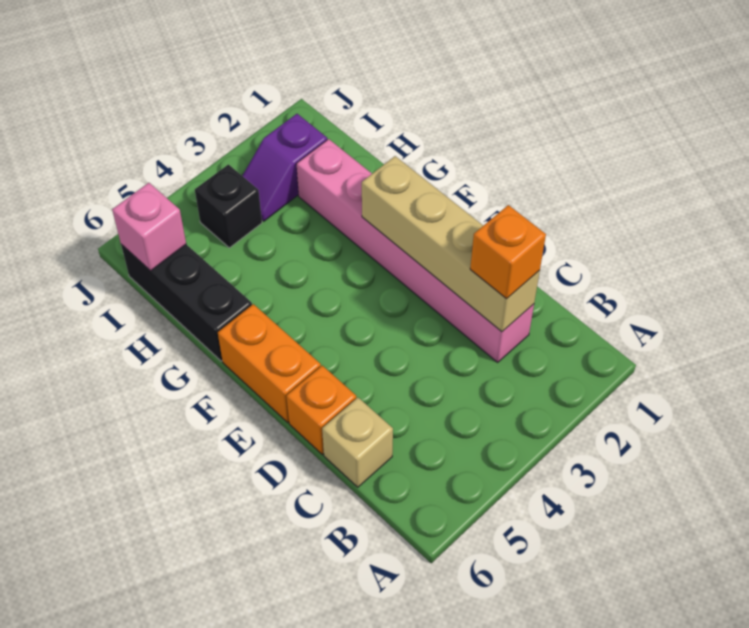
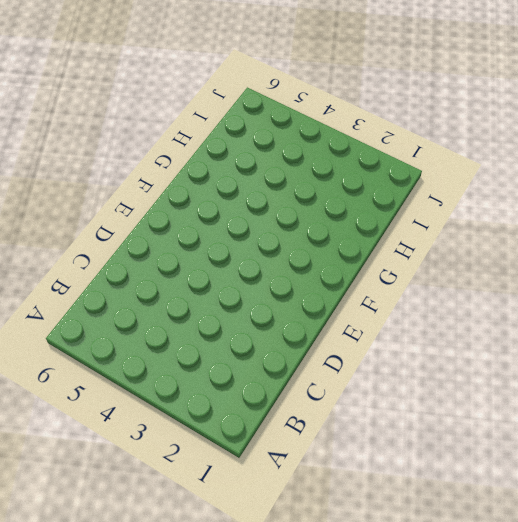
none -> pink 1x6 brick [297,139,534,362]
none -> tan 1x1 brick [322,398,393,487]

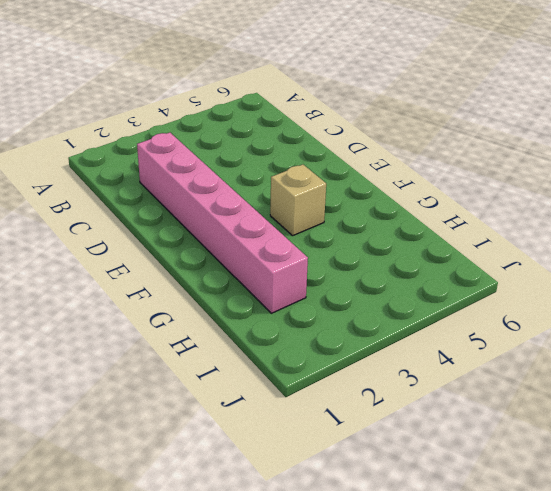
tan 1x1 brick [270,165,326,236] -> tan 1x1 brick moved to [322,398,393,487]
none -> orange 1x1 brick [286,366,356,454]
none -> orange 1x2 brick [218,304,321,422]

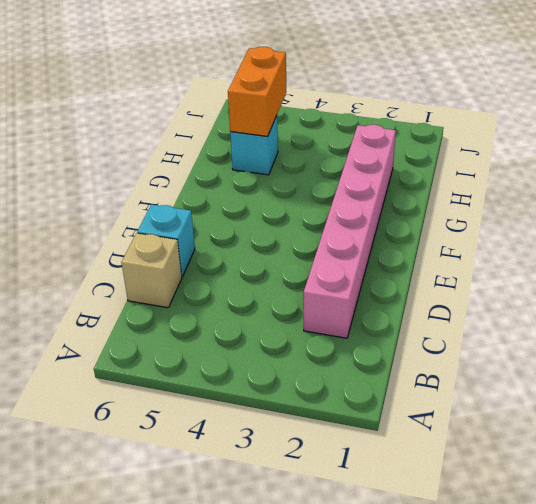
cyan 1x1 brick [137,204,195,277] -> orange 1x1 brick [286,366,356,454]
cyan 1x1 brick [230,116,278,175] -> none
orange 1x2 brick [228,47,286,136] -> orange 1x2 brick moved to [218,304,321,422]
none -> black 1x3 brick [121,244,252,361]
none -> purple 1x2 slope [242,114,327,221]

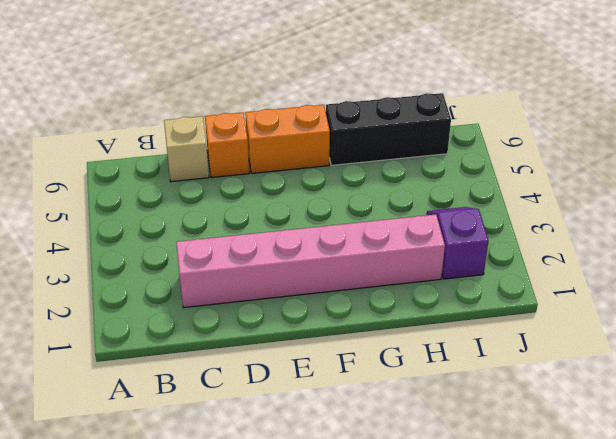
none -> black 1x1 brick [195,164,262,248]
none -> tan 1x4 brick [362,156,540,332]

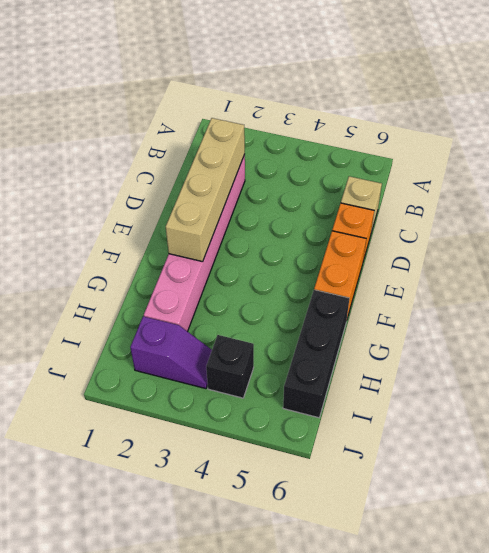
none -> pink 1x1 brick [112,183,186,271]
none -> orange 1x1 brick [470,205,546,299]

